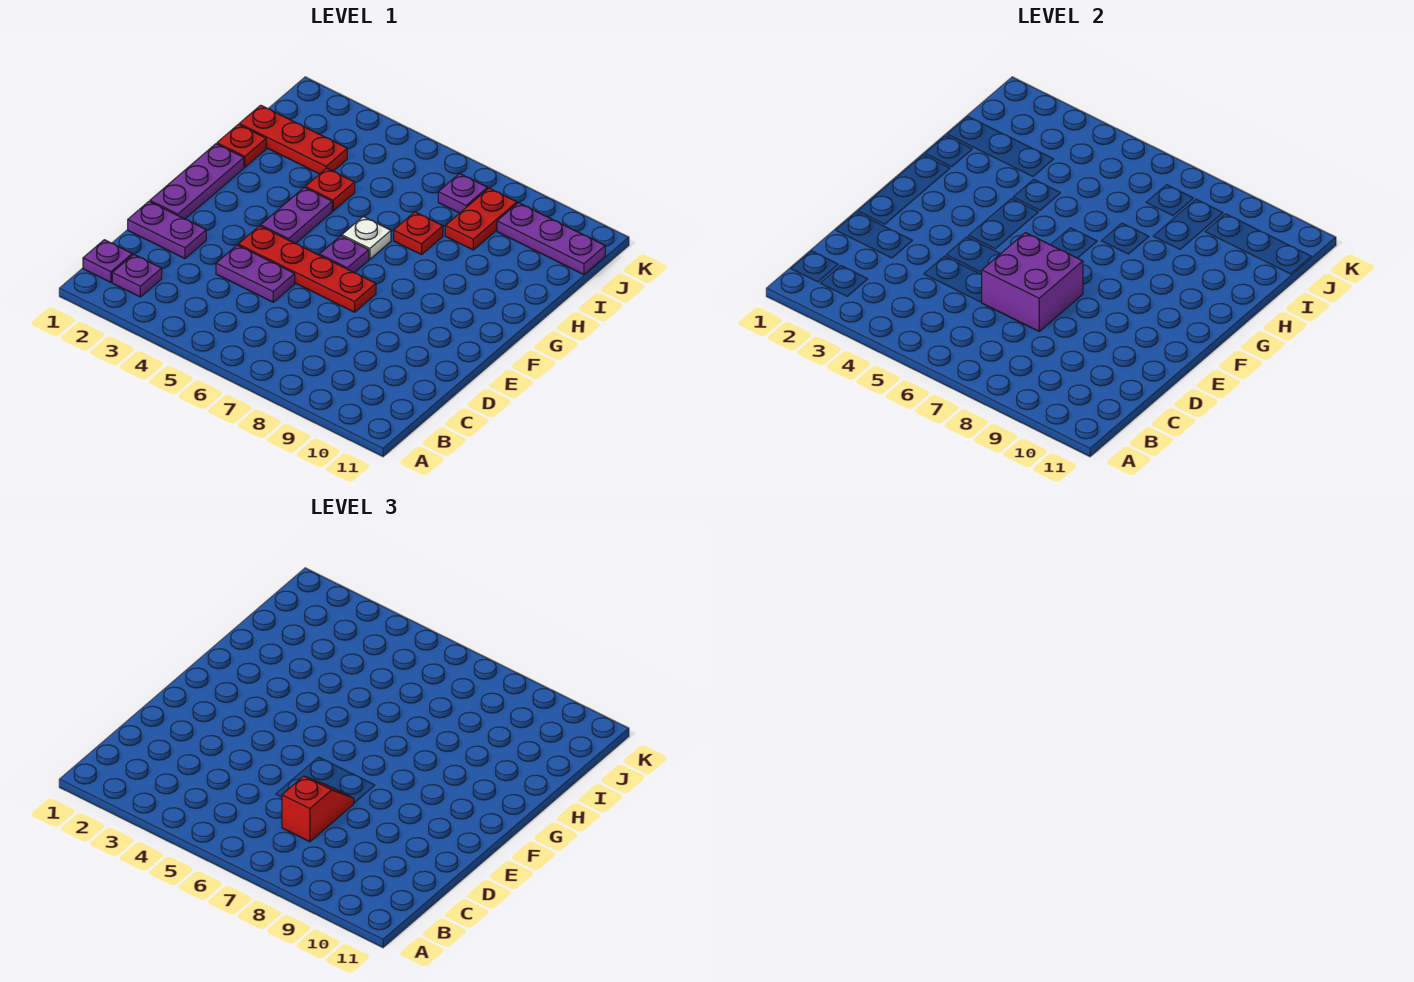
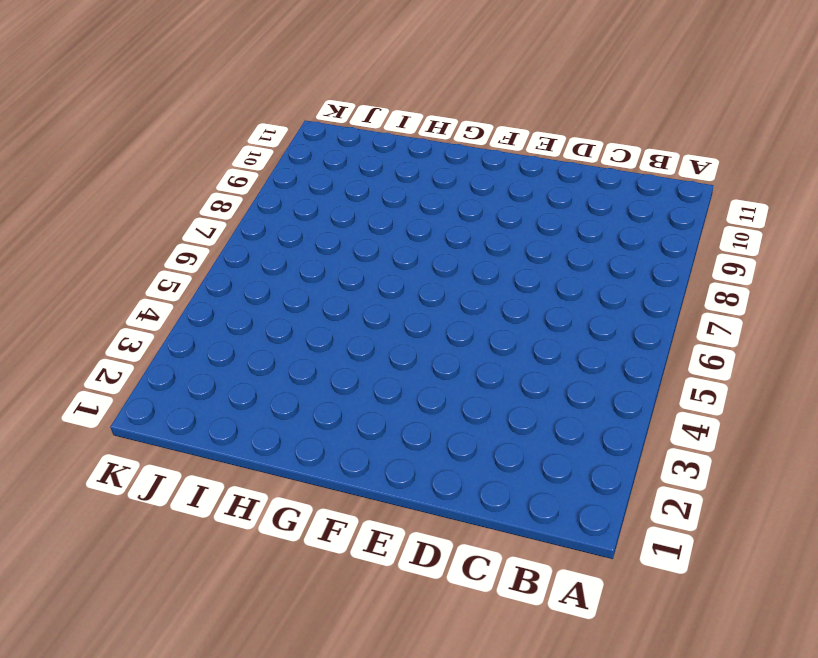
none -> purple 1x1 plate [83,240,132,282]
none -> purple 1x1 plate [112,254,162,297]
none -> purple 1x2 plate [128,201,206,259]

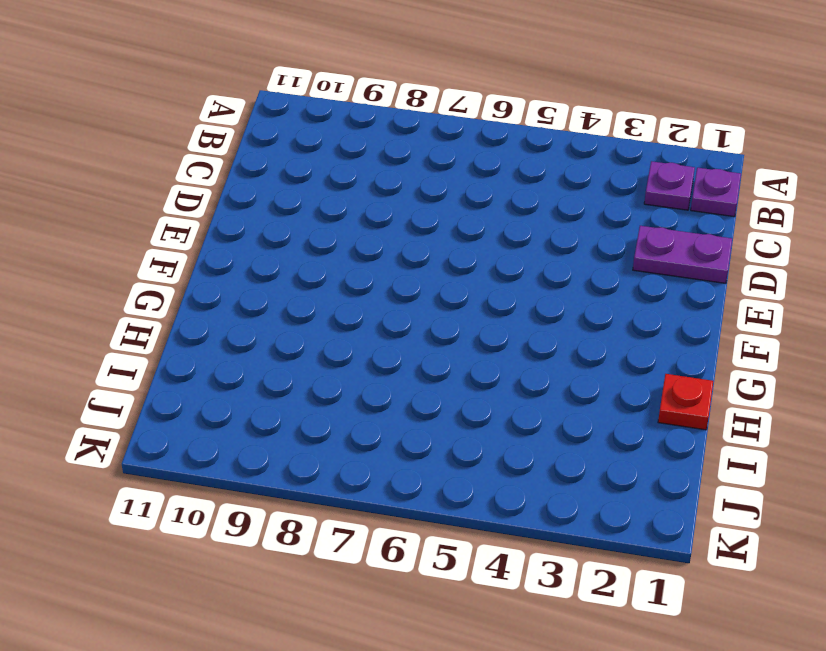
none -> purple 1x2 plate [216,245,295,302]
none -> purple 1x3 plate [150,144,244,219]
none -> red 1x4 plate [238,226,376,312]

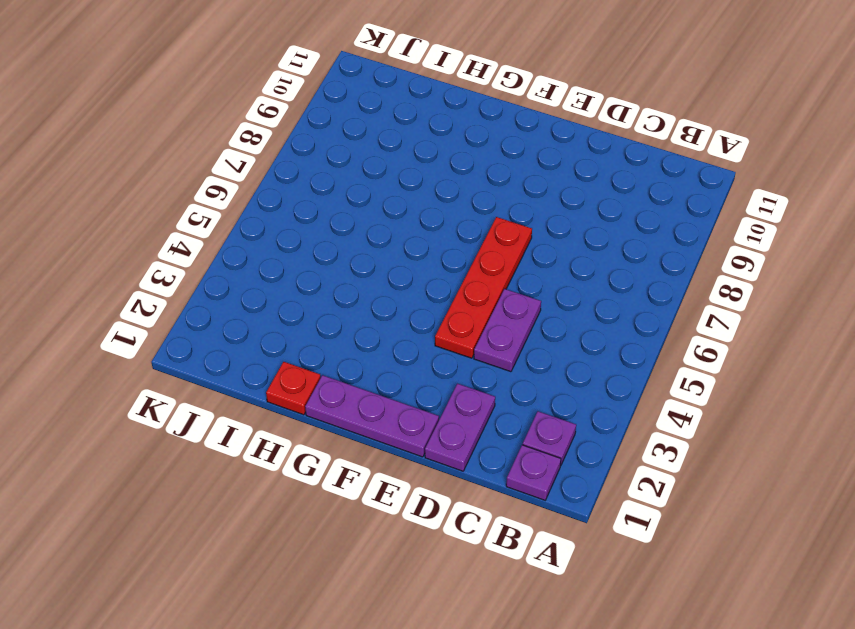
none -> purple 1x2 plate [261,187,332,244]
none -> purple 1x1 plate [320,236,369,273]
none -> white 1x1 plate [342,217,391,259]

